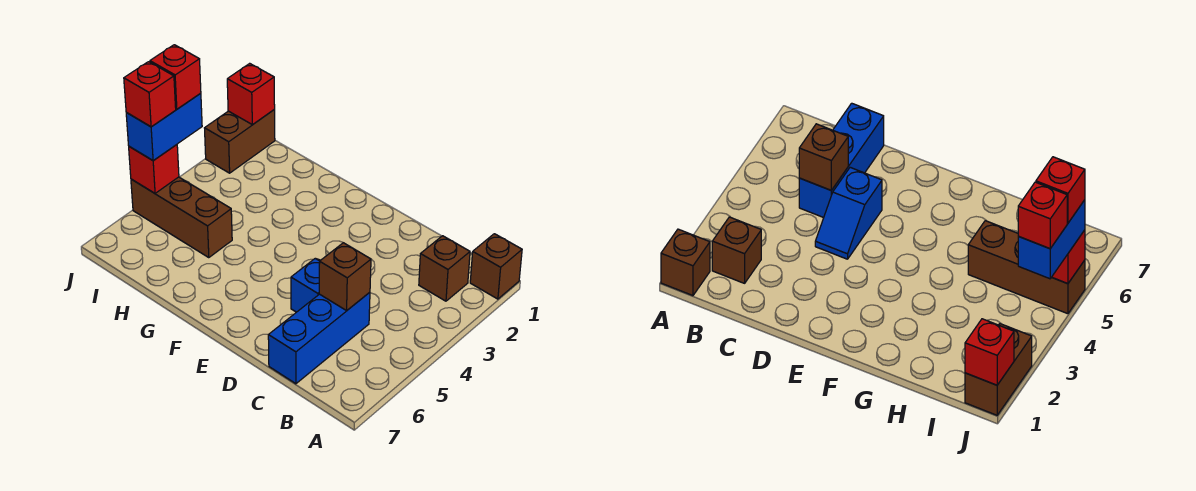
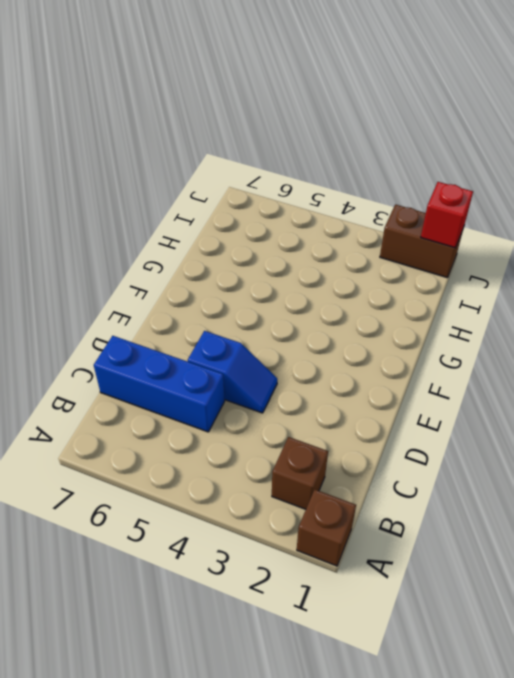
none -> brown 1x3 brick [131,177,232,258]
none -> brown 1x1 brick [319,243,371,311]
none -> red 1x1 brick [129,145,179,193]

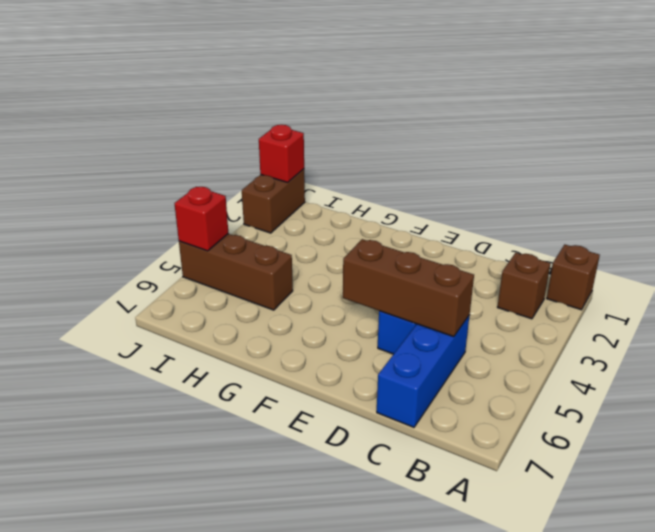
brown 1x3 brick [343,239,474,337] -> brown 1x1 brick [319,243,371,311]
none -> blue 1x2 brick [126,93,202,161]
none -> red 1x1 brick [150,45,201,109]
none -> red 1x1 brick [124,62,176,127]

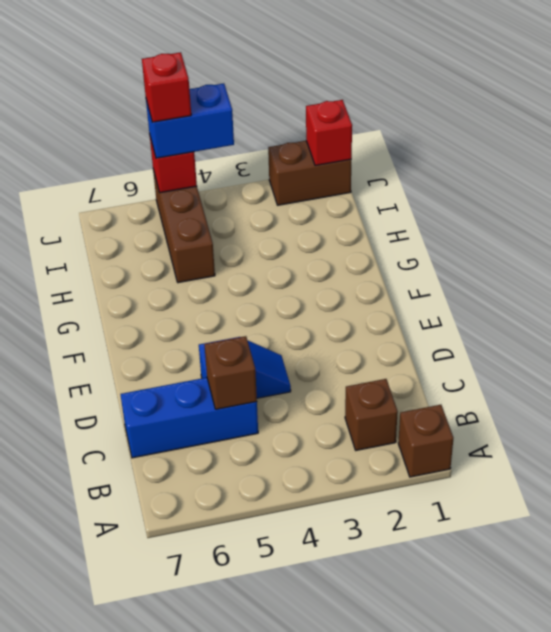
none -> red 1x1 brick [150,45,201,109]

